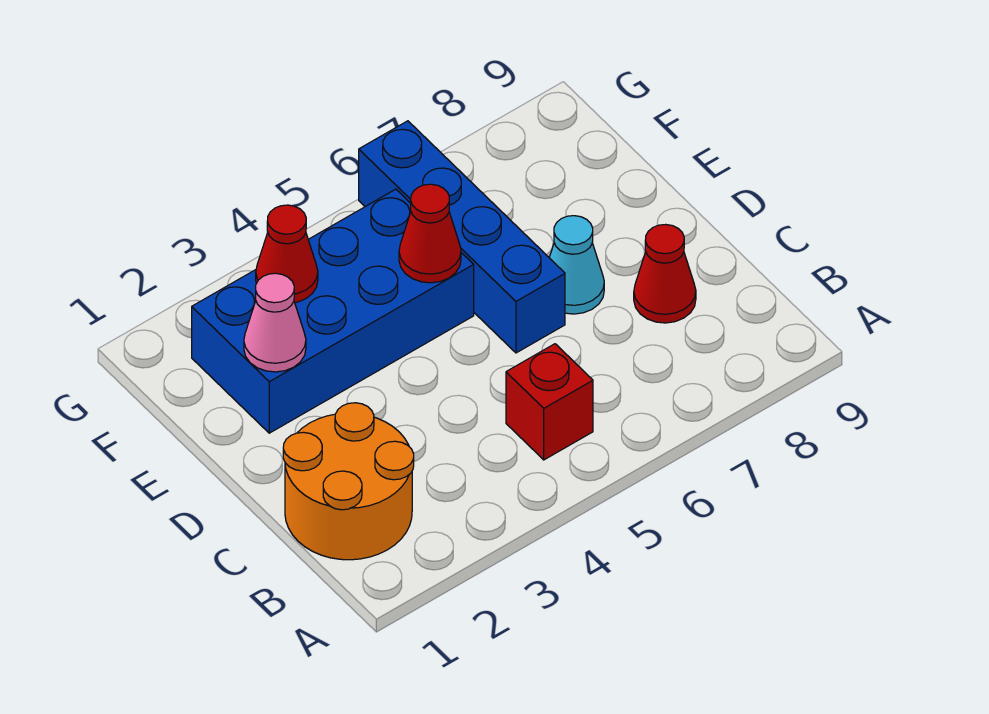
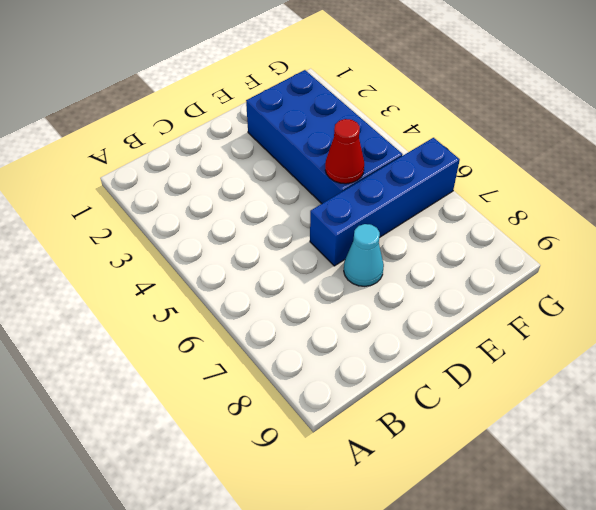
none -> orange 2x2 round brick [283,403,414,560]
none -> red 1x1 brick [506,344,593,460]

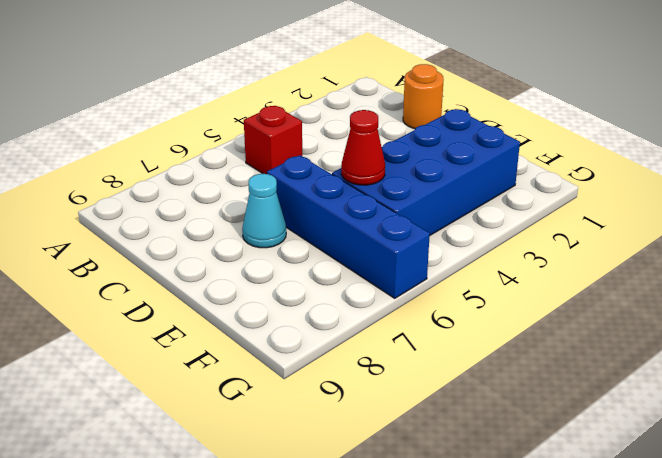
orange 1x1 round brick [403,64,444,129] -> orange 2x2 round brick [283,403,414,560]
none -> red 1x1 cone [634,224,696,323]
none -> pink 1x1 cone [244,273,306,372]

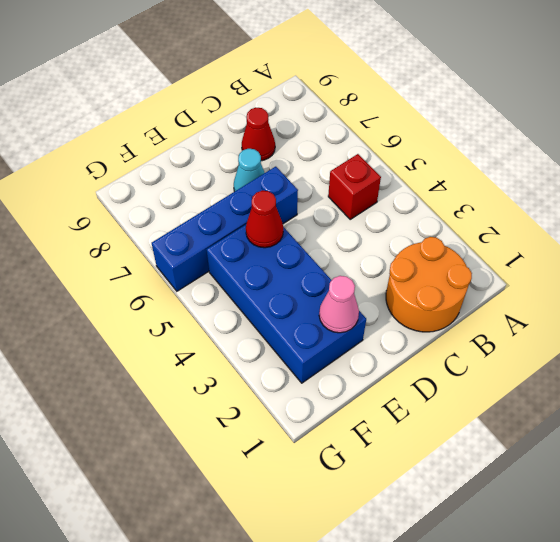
none -> red 1x1 cone [256,205,318,303]

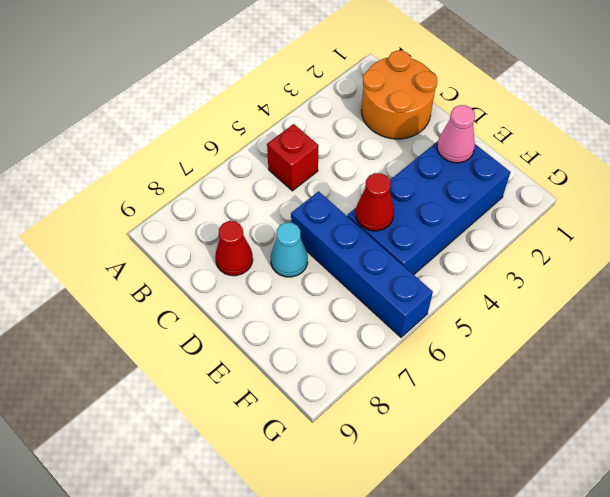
none -> red 1x1 cone [256,205,318,303]

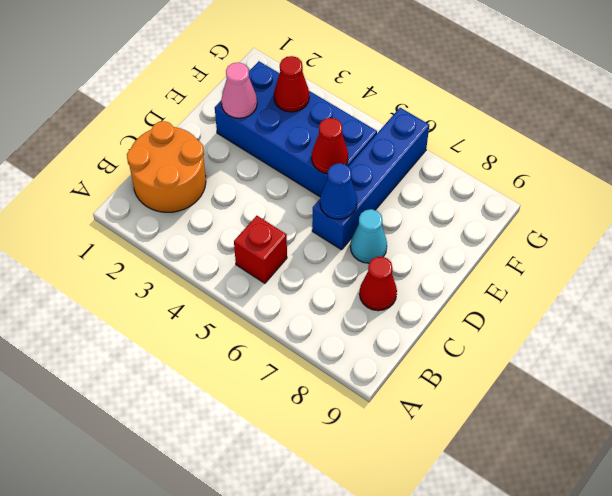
blue 1x1 cone [320,163,357,219] -> none

